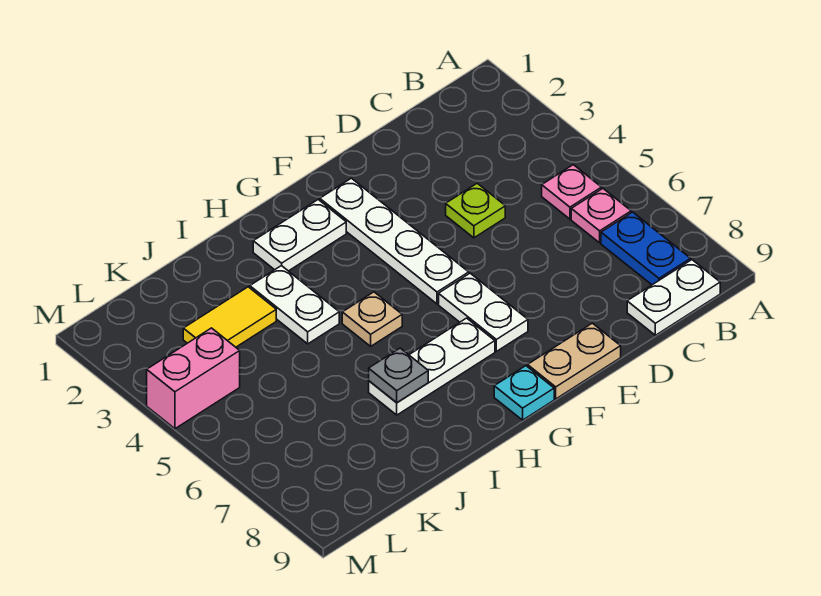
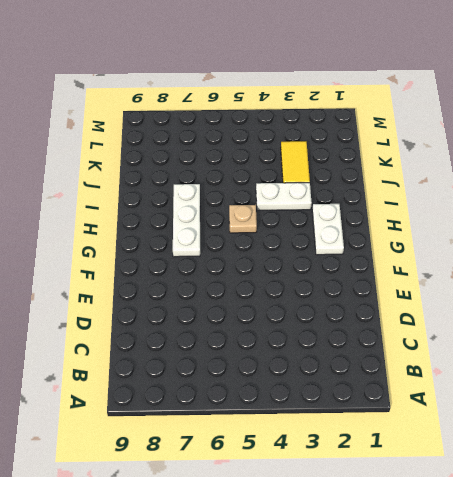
none -> pink 1x1 plate [542,165,602,219]
none -> pink 1x1 plate [571,189,631,243]
none -> blue 1x2 plate [601,212,691,285]

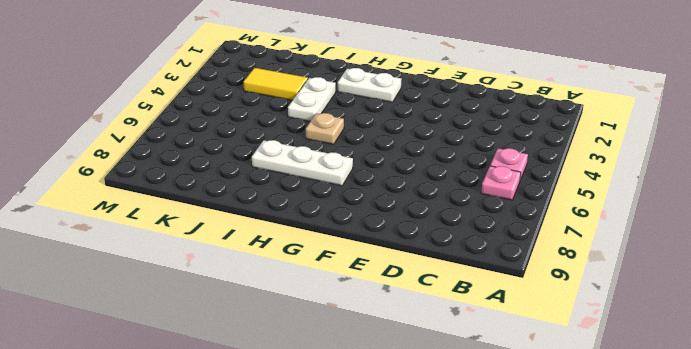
none -> blue 1x2 plate [601,212,691,285]
none -> white 1x2 plate [627,260,720,335]
none -> lime 1x1 plate [446,183,505,238]

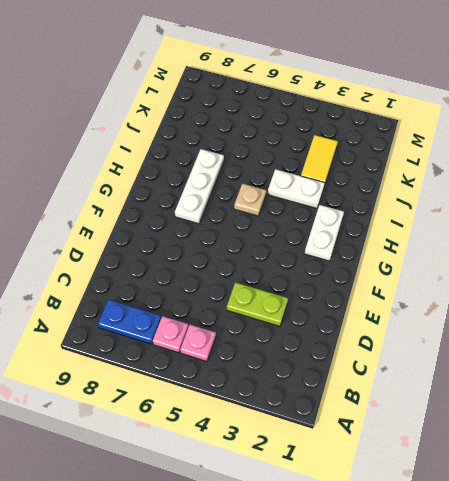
lime 1x2 plate [227,282,288,326] -> lime 1x1 plate [446,183,505,238]
none -> white 1x2 plate [627,260,720,335]
none -> tan 1x2 plate [528,323,621,399]
none -> white 1x4 plate [320,178,469,304]

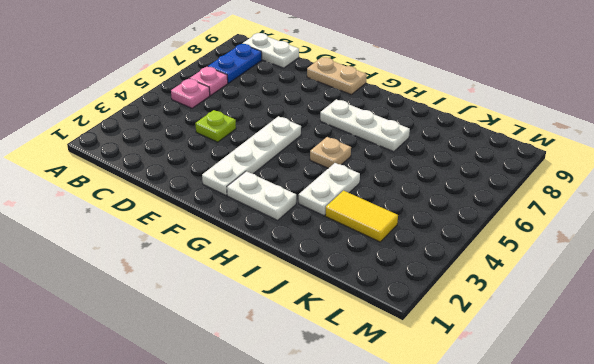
none -> white 1x2 plate [439,273,528,351]
none -> cyan 1x1 plate [494,366,554,420]
none -> pink 1x2 brick [147,328,240,429]

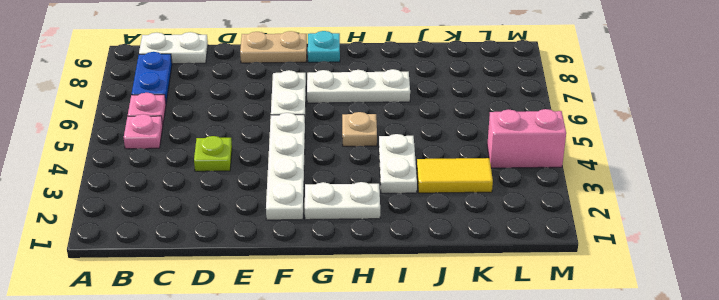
none -> grey 1x1 plate [369,348,428,403]

